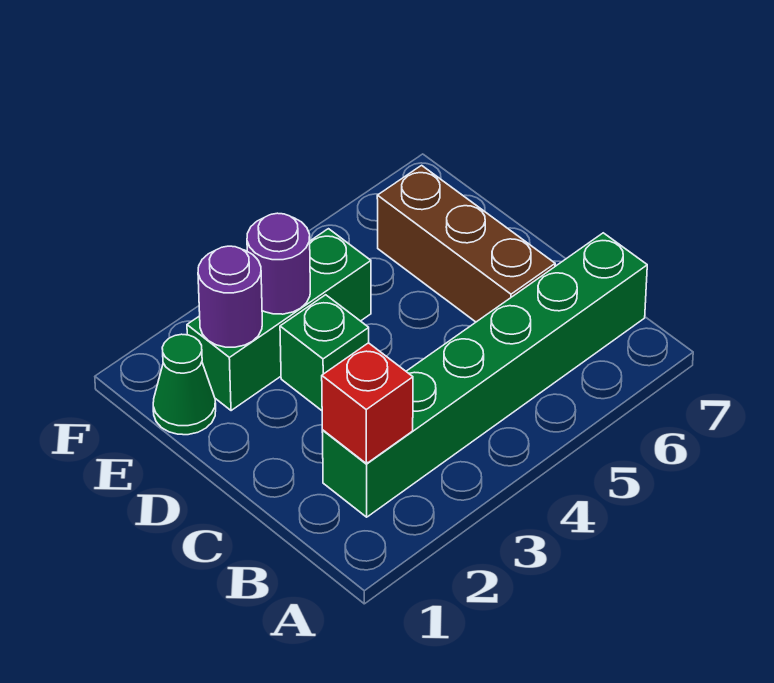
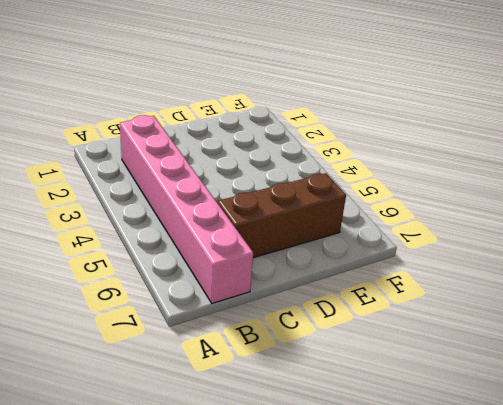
pink 1x6 brick [120,115,253,303] -> green 1x6 brick [322,233,647,517]
none -> green 1x1 brick [280,295,369,411]
none -> green 1x1 cone [153,334,216,435]

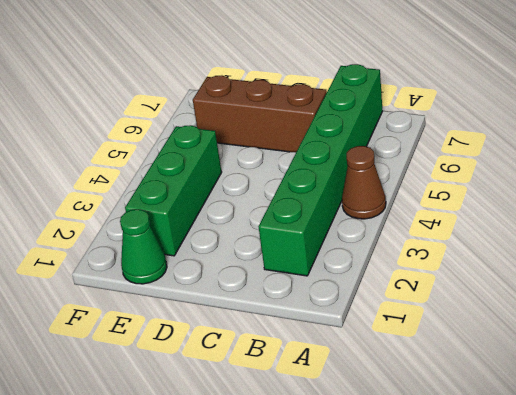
brown 1x1 cone [342,146,386,219] -> none
none -> green 1x1 brick [280,295,369,411]
none -> red 1x1 brick [322,343,413,464]

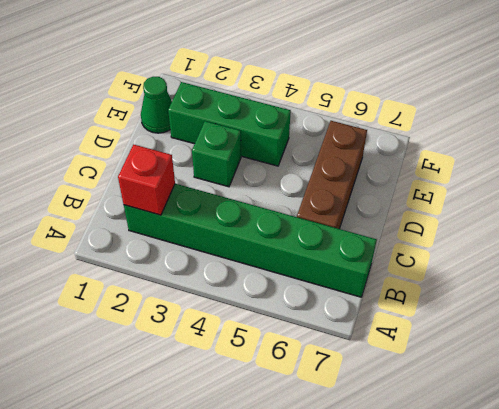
none -> purple 1x1 round brick [198,246,262,347]
none -> purple 1x1 round brick [247,213,310,314]

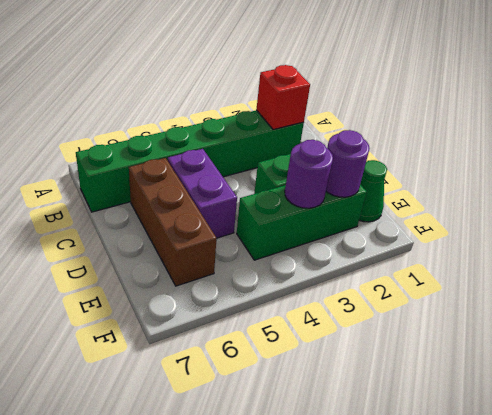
purple 1x2 brick [168,149,237,238] -> none

